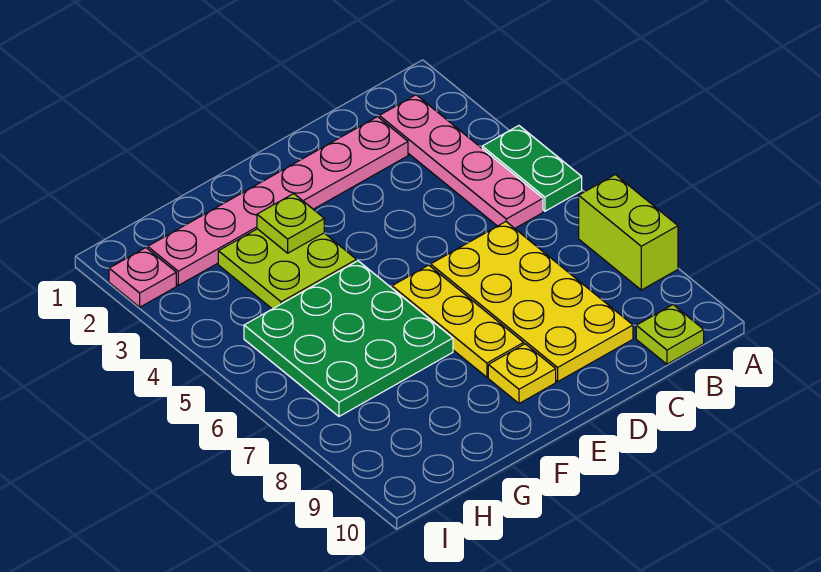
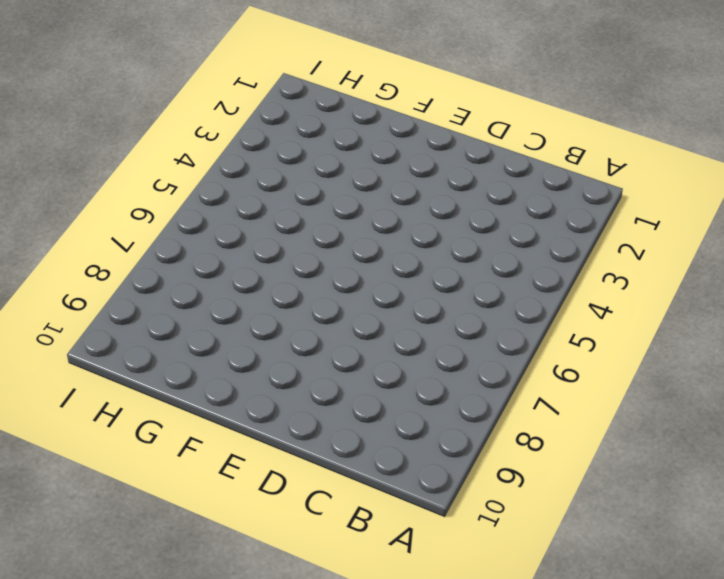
none -> green 1x2 plate [482,126,582,211]
none -> lime 1x2 brick [579,175,678,290]
none -> pink 1x4 plate [379,95,543,228]

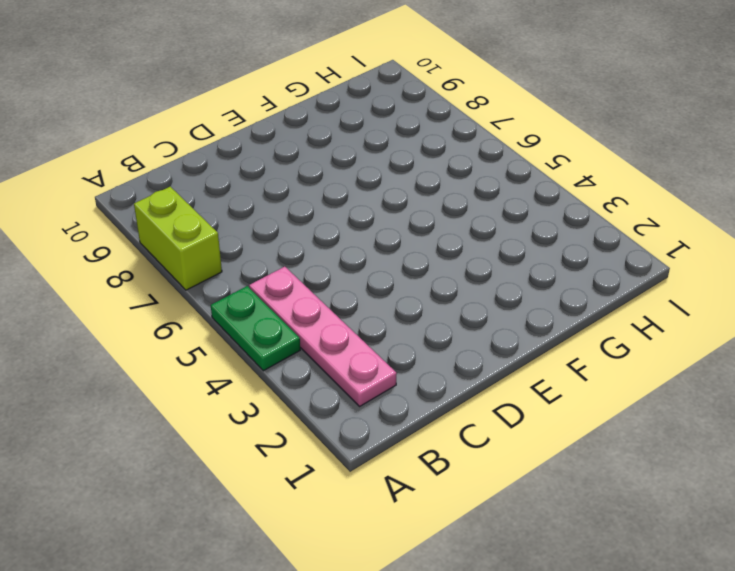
none -> lime 1x1 plate [636,305,704,364]
none -> pink 1x6 plate [148,117,408,285]
none -> yellow 2x4 plate [431,222,633,382]

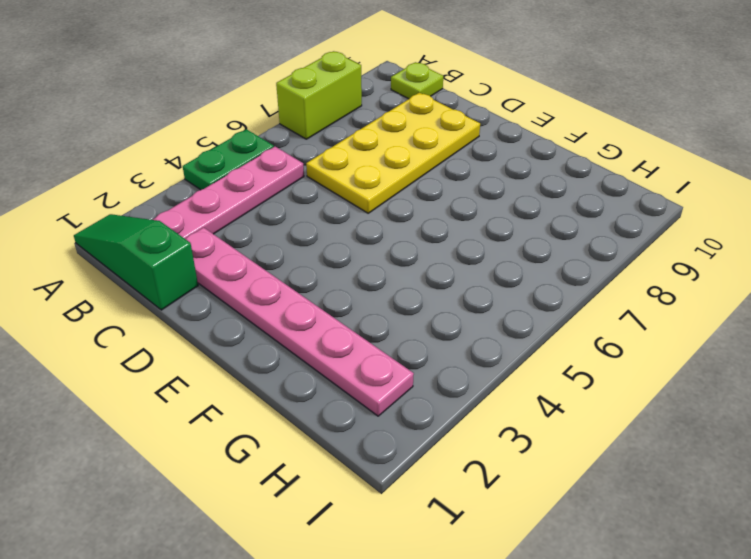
green 1x3 slope [74,214,198,310] -> none
none -> yellow 1x3 plate [392,265,524,377]
none -> yellow 1x1 plate [488,344,556,403]
none -> lime 2x2 plate [218,229,357,309]

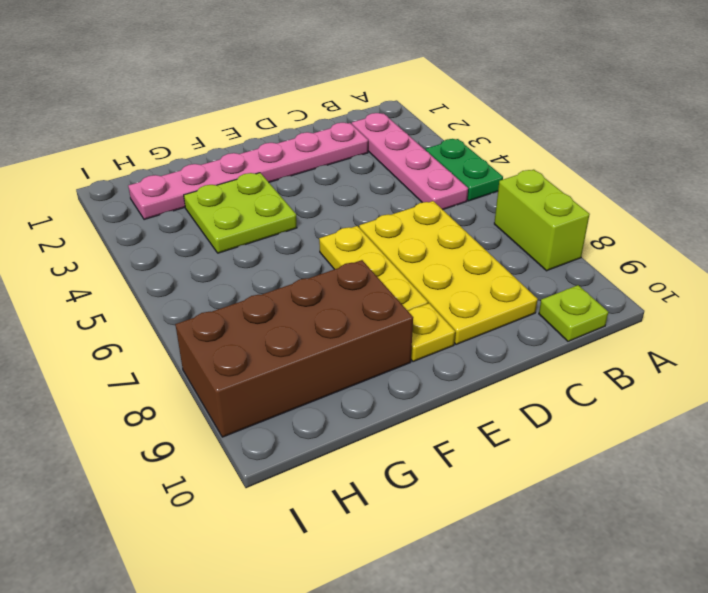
brown 2x4 brick [175,260,413,437] -> none
none -> green 3x3 plate [244,261,453,416]
none -> pink 1x1 plate [109,248,176,307]
none -> lime 1x1 plate [257,194,324,253]

